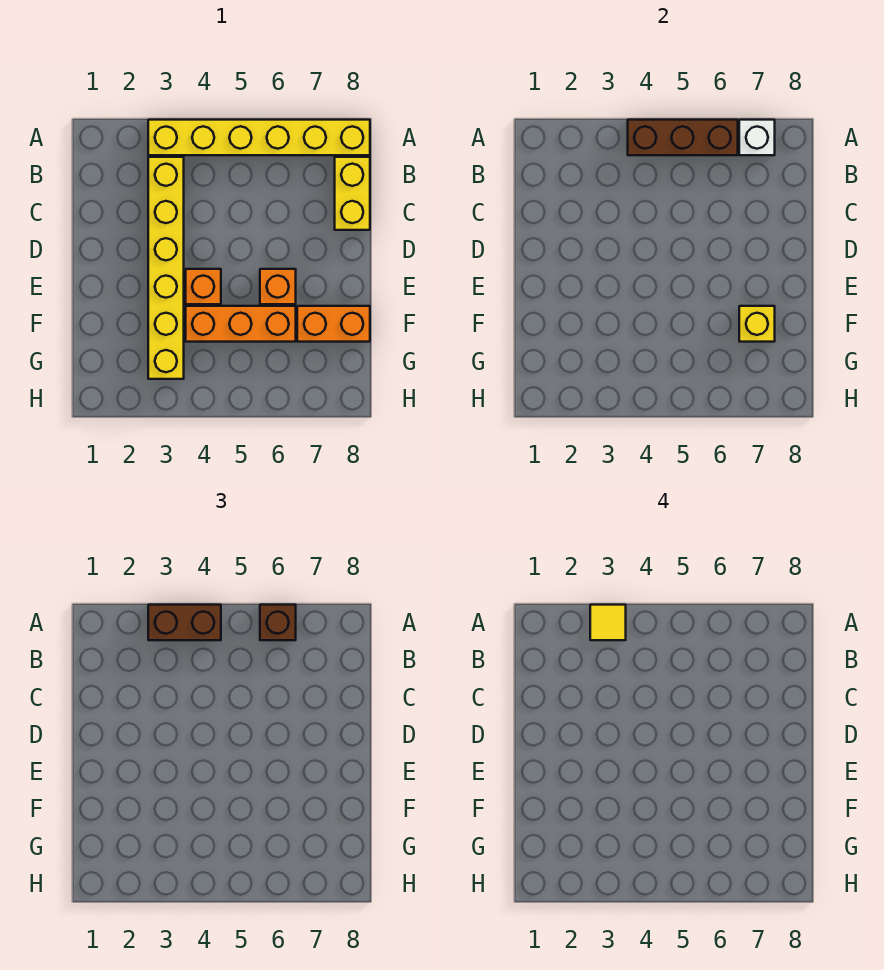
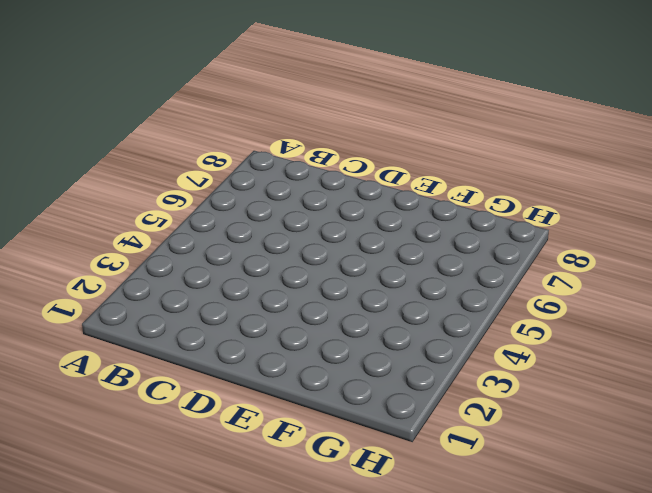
none -> yellow 1x6 brick [148,120,370,155]
none -> yellow 1x6 brick [148,157,184,379]
none -> yellow 1x2 brick [335,157,370,230]

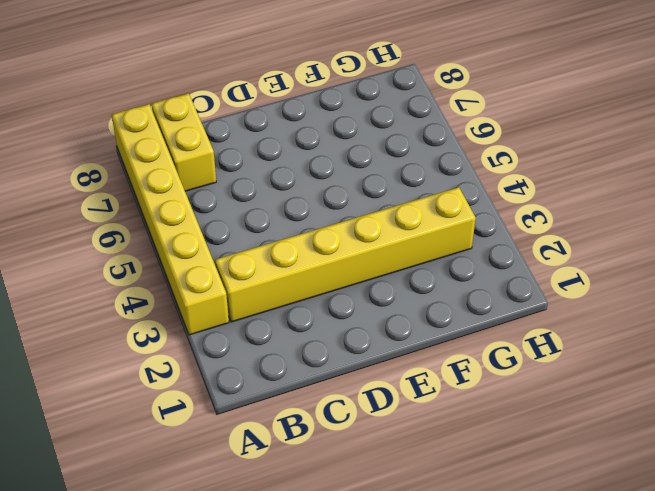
yellow 1x2 brick [152,94,216,191] -> yellow 1x2 brick turned to [335,157,370,230]
none -> orange 1x1 brick [186,269,221,304]
none -> orange 1x1 brick [260,269,296,304]
none -> orange 1x3 brick [186,306,296,342]

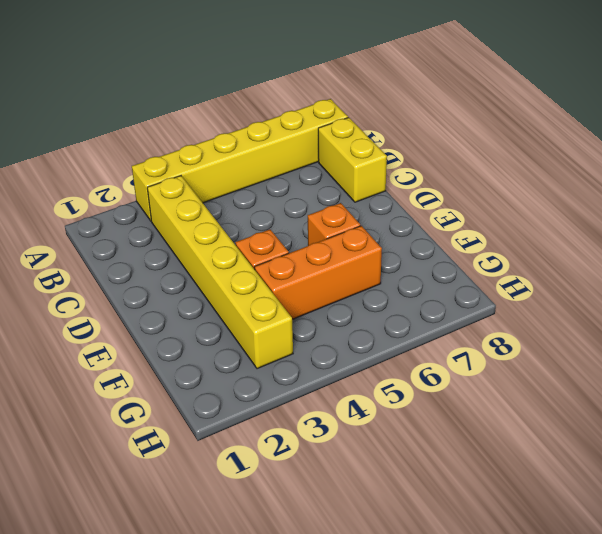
none -> orange 1x2 brick [297,306,370,342]
none -> brown 1x3 brick [628,120,738,155]
none -> white 1x1 brick [739,120,775,155]

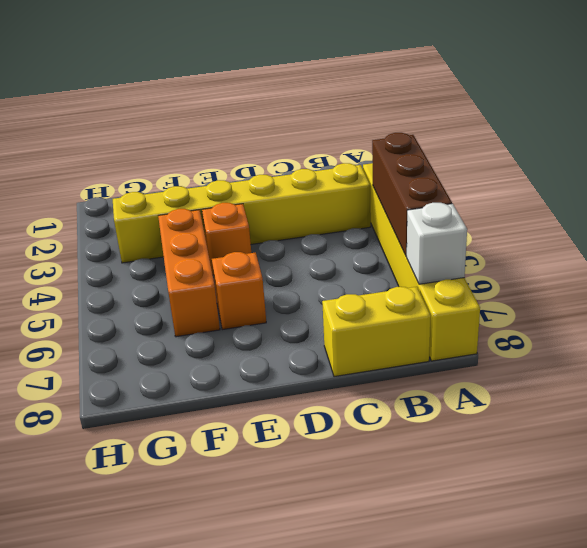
none -> orange 1x2 brick [297,306,370,342]
none -> yellow 1x1 brick [739,306,775,342]
none -> brown 1x2 brick [148,605,221,640]

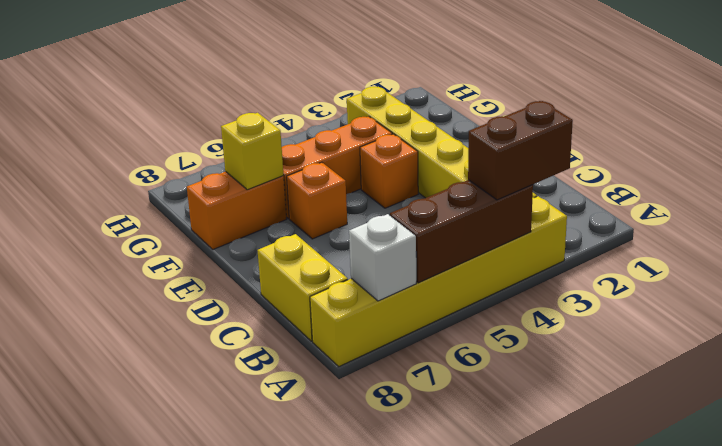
none -> brown 1x1 brick [260,605,296,640]
none -> yellow 1x1 tile [590,605,626,640]

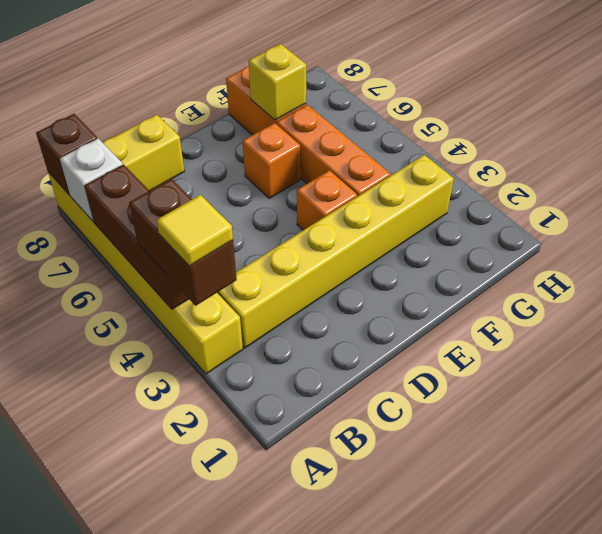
brown 1x1 brick [36,114,97,195] -> brown 1x1 brick moved to [260,605,296,640]

